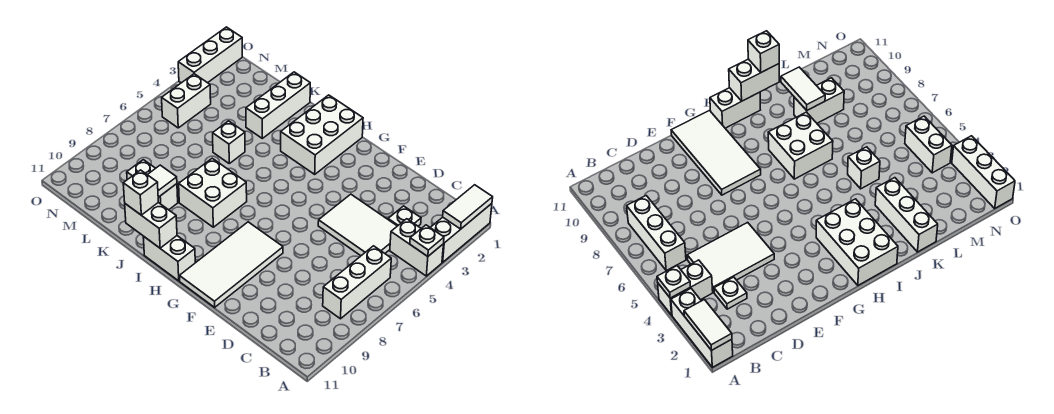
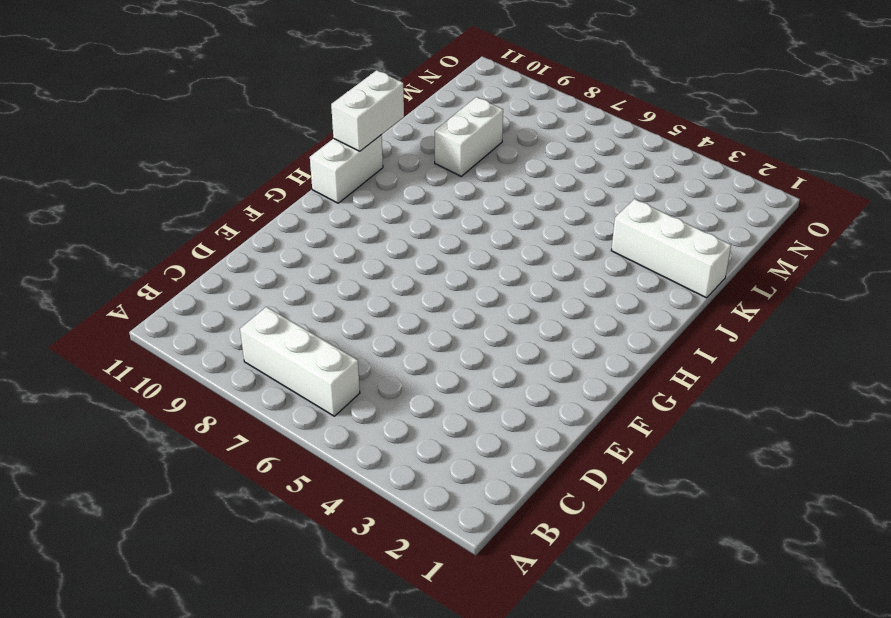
none -> white 1x3 brick [430,204,492,262]
none -> white 1x2 brick [390,219,443,276]
none -> white 1x1 plate [388,206,421,226]

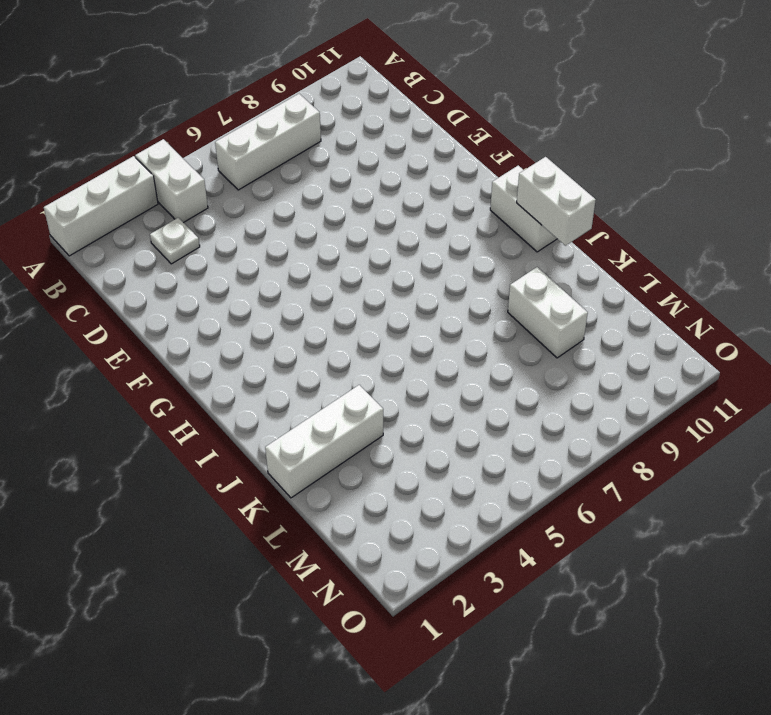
none -> white 2x3 tile [318,194,397,256]
none -> white 2x4 tile [179,222,283,307]
none -> white 2x3 brick [281,95,363,174]

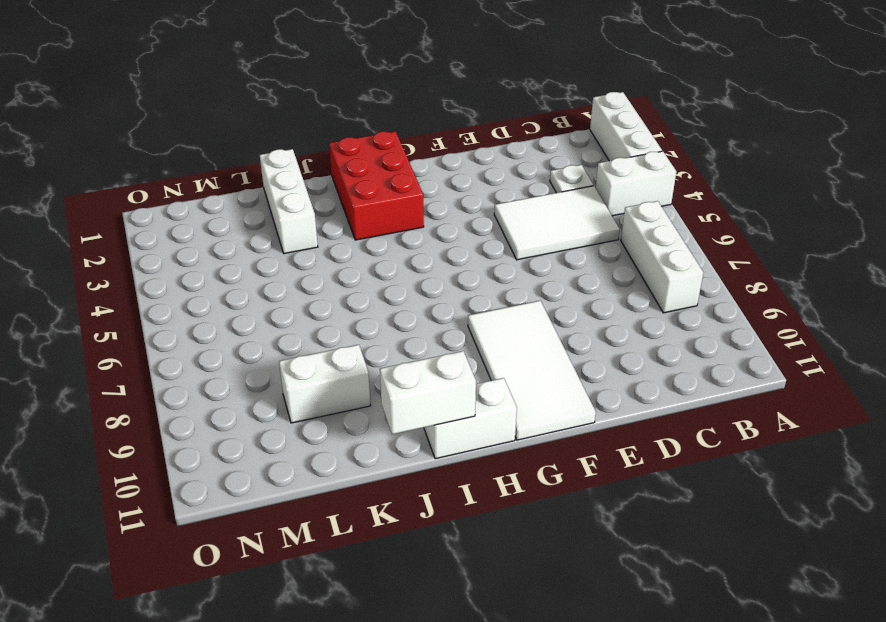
red 2x3 brick [329,131,424,240] -> white 2x3 brick [281,95,363,174]
none -> white 2x2 brick [179,158,247,227]
none -> white 1x1 brick [213,121,245,163]
none -> white 1x2 brick [162,74,211,128]

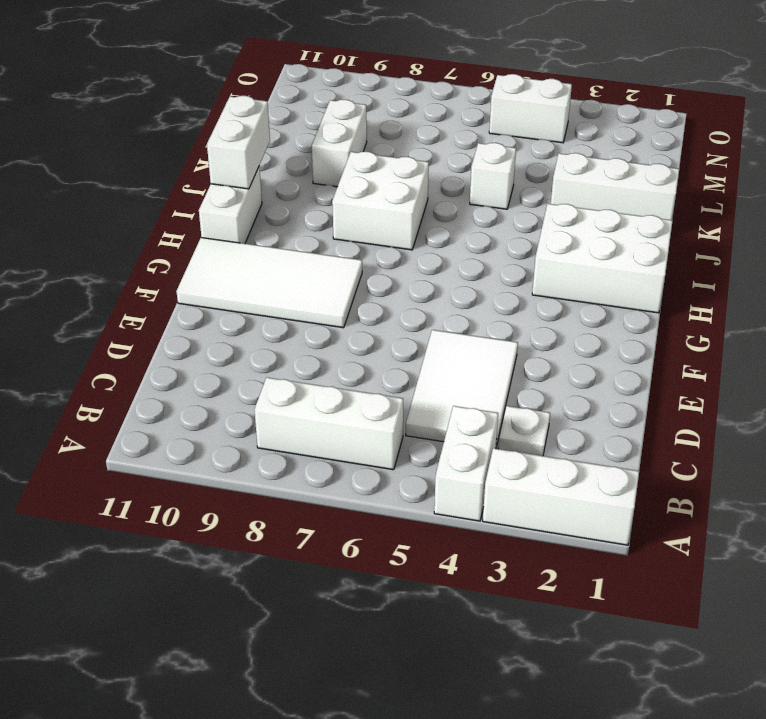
none -> white 1x3 brick [178,27,242,83]
none -> white 1x2 tile [443,185,493,229]
none -> white 1x1 plate [410,225,444,256]

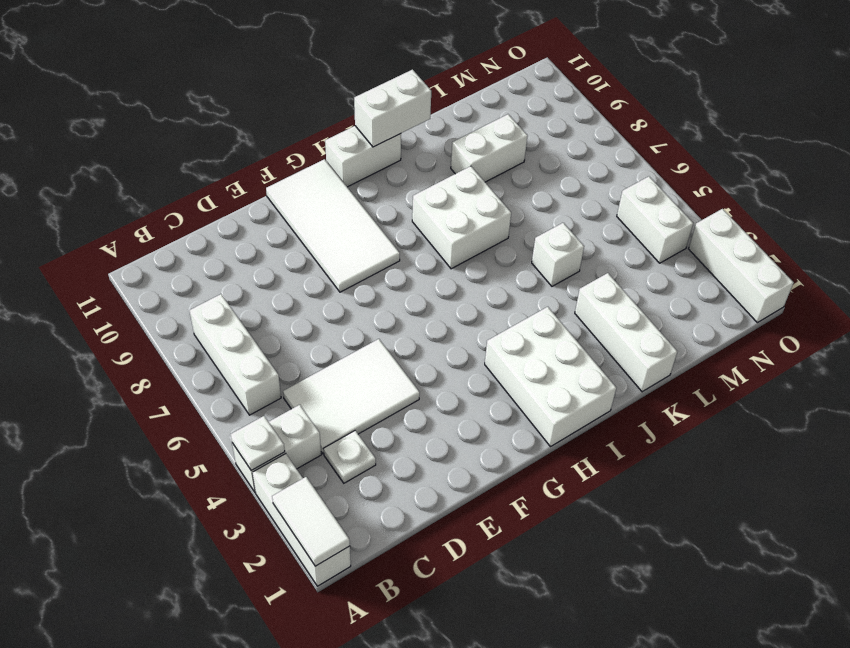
none -> white 1x2 tile [147,165,177,197]
none -> white 1x1 brick [123,170,158,215]

